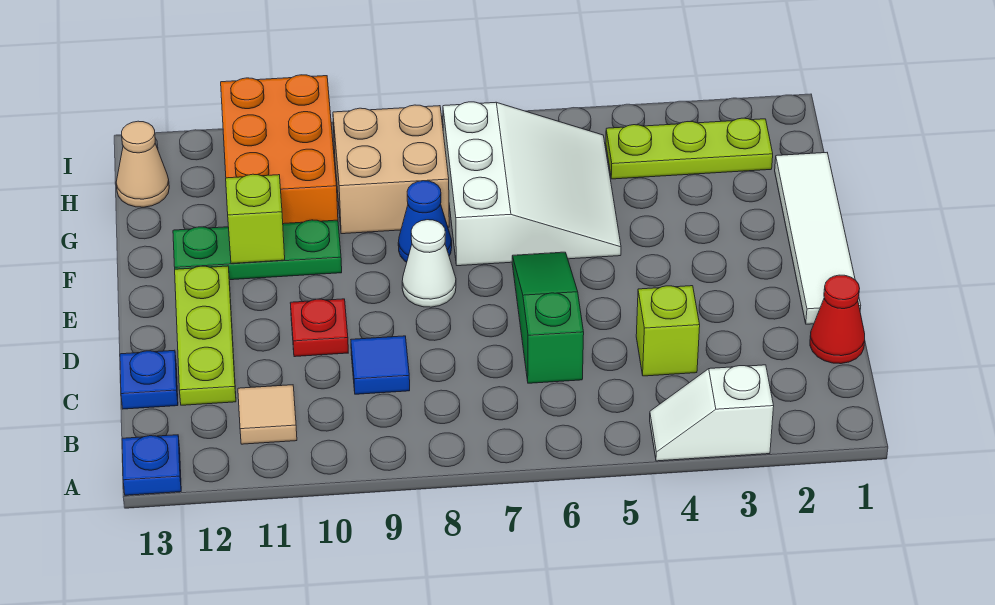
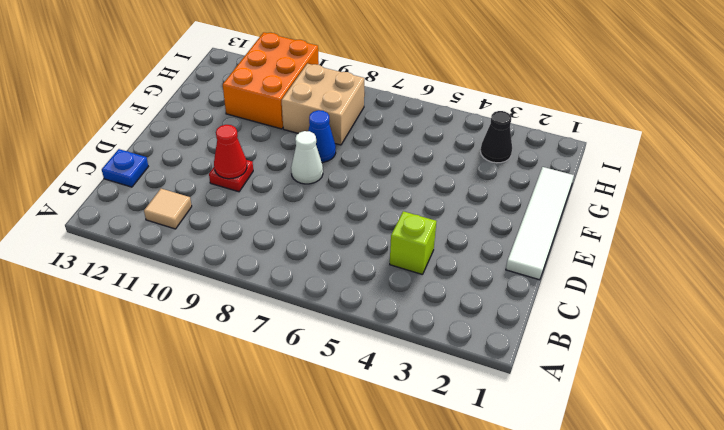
red 1x1 cone [214,125,247,179] -> red 1x1 cone moved to [810,275,865,364]
black 1x1 cone [480,111,512,163] -> lime 1x3 plate [606,118,773,179]
none -> white 1x2 slope [650,365,774,461]
none -> blue 1x1 plate [122,435,181,495]
none -> green 1x3 slope [512,252,584,383]

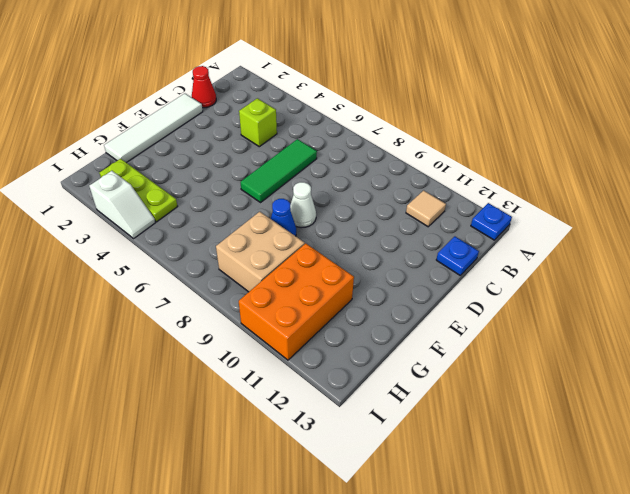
green 1x3 tile [241,139,317,202] -> green 1x3 slope [512,252,584,383]
white 1x2 slope [89,171,155,238] -> white 1x2 slope moved to [650,365,774,461]
none -> blue 1x1 tile [351,336,410,394]
none -> lime 1x3 plate [175,266,236,405]
none -> red 1x1 plate [290,299,348,357]

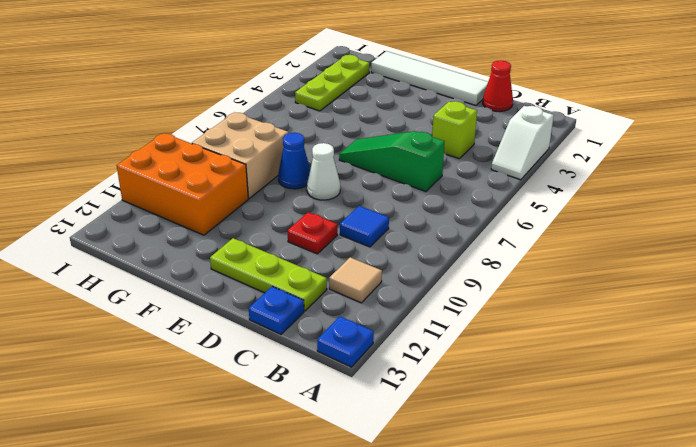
none -> white 3x3 slope [443,102,621,266]
none -> green 1x3 plate [173,220,342,280]
none -> tan 1x1 cone [116,121,169,207]

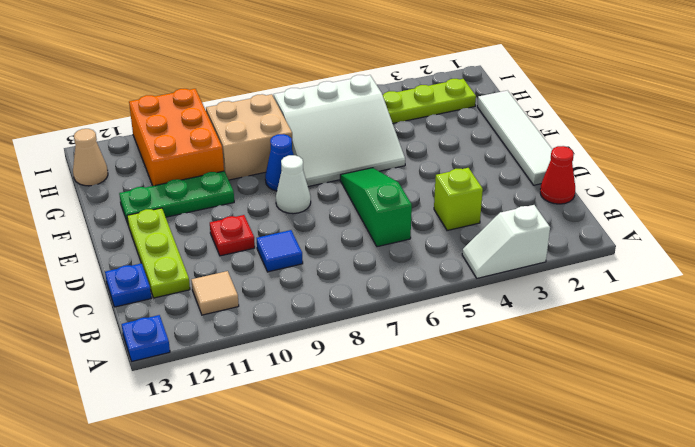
white 3x3 slope [274,75,405,187] -> white 3x3 slope turned to [443,102,621,266]
none -> lime 1x1 brick [226,174,285,264]

